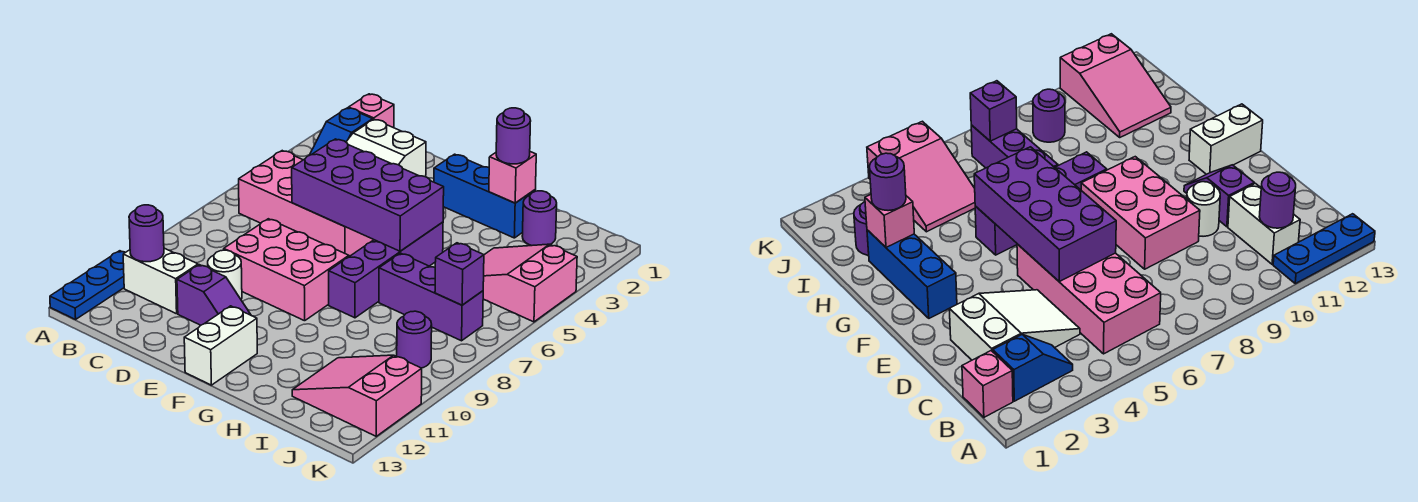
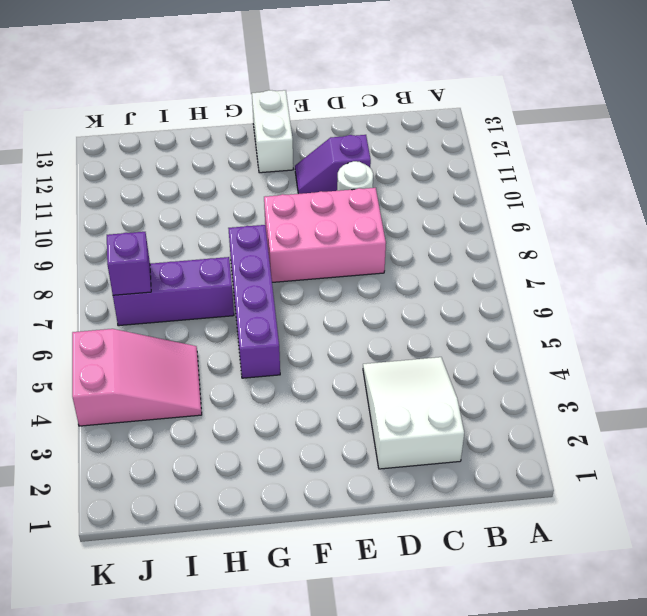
none -> blue 1x3 plate [50,251,125,319]
none -> pink 1x1 brick [349,94,394,128]
none -> blue 1x2 slope [310,108,373,155]

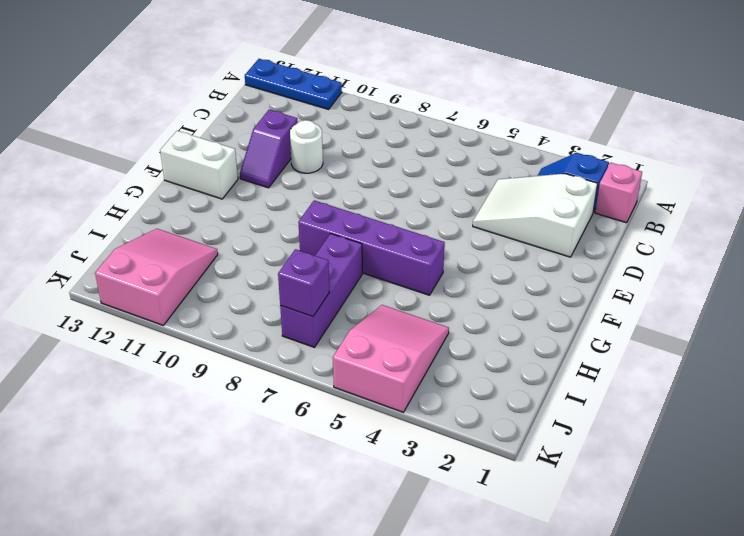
none -> pink 2x4 brick [239,151,374,256]
none -> white 1x2 brick [123,248,198,314]
none -> pink 2x3 brick [224,219,349,321]

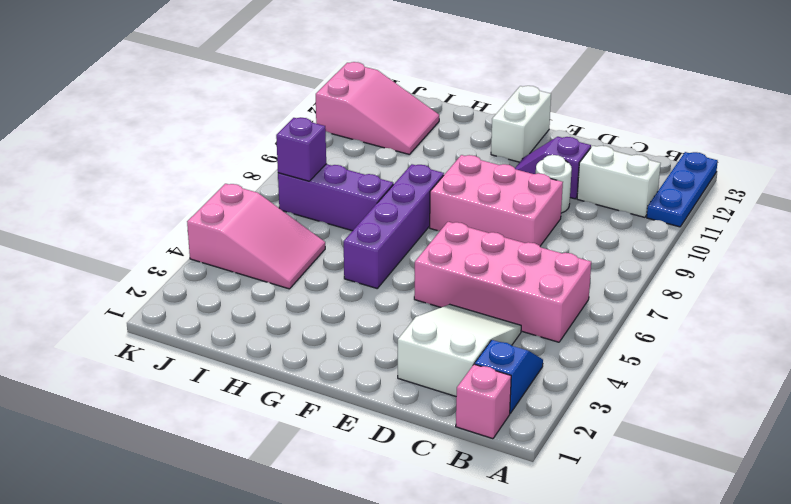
none -> blue 1x3 brick [434,154,535,238]
none -> purple 1x1 round brick [522,191,557,246]
none -> purple 1x1 round brick [397,311,432,368]

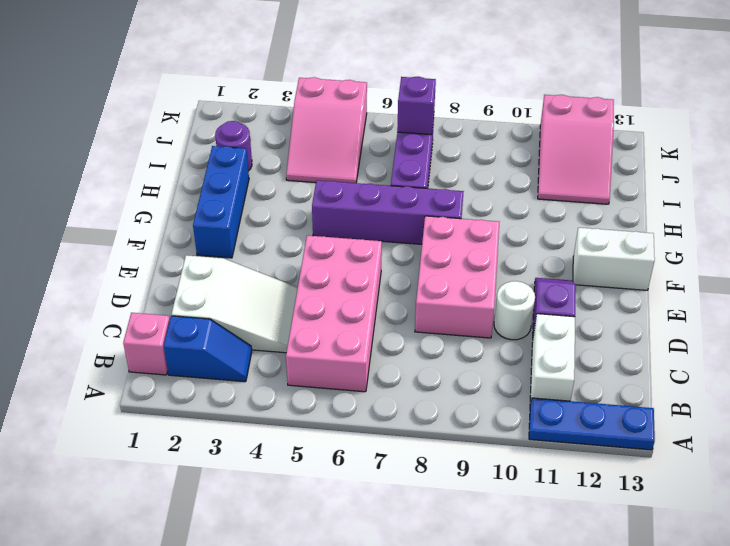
none -> purple 1x1 round brick [397,311,432,368]
none -> purple 1x1 round brick [129,205,164,262]
none -> purple 2x4 brick [292,139,444,251]

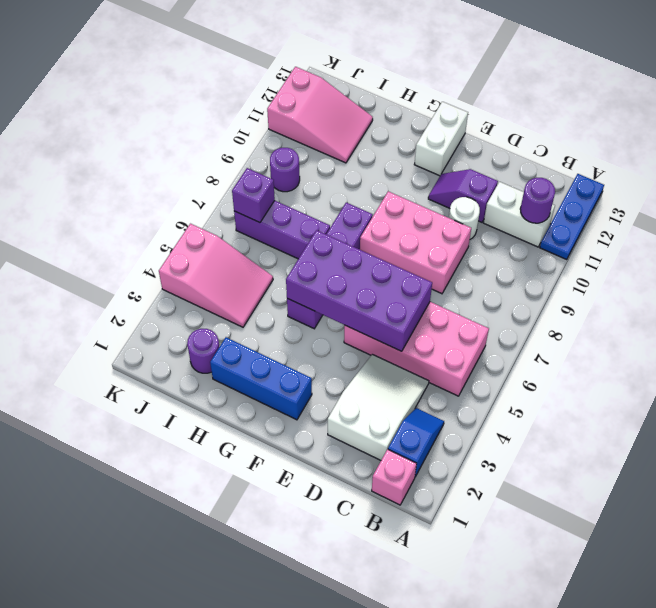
none -> pink 1x1 brick [489,152,536,203]
none -> purple 1x1 round brick [496,108,531,164]

